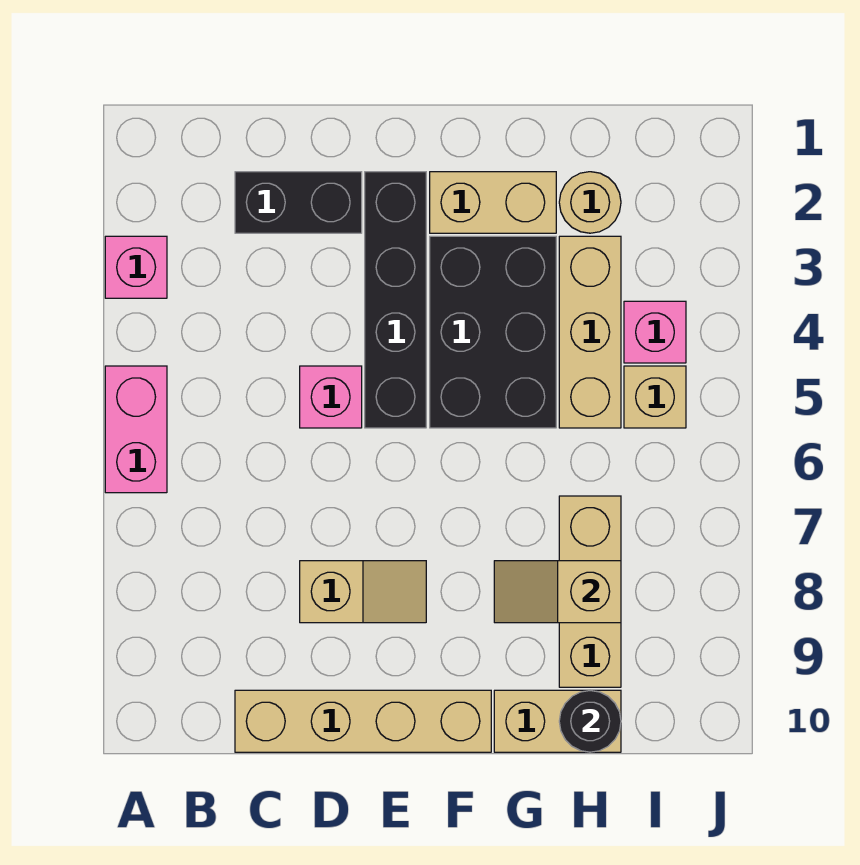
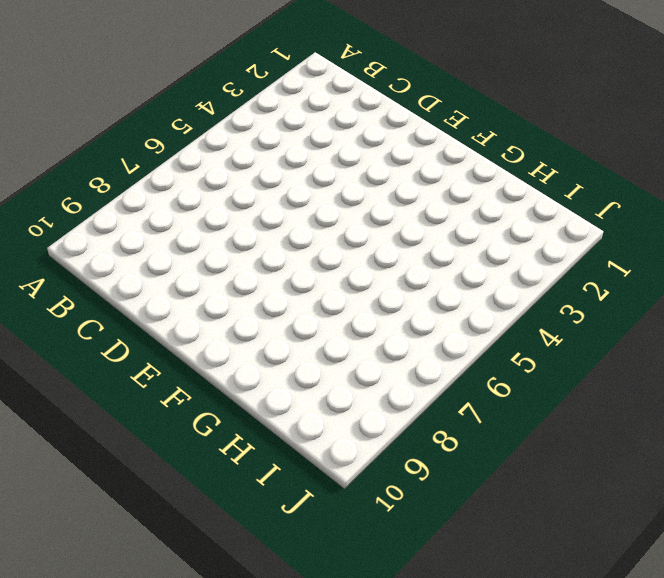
none -> pink 1x1 brick [105,236,167,298]
none -> pink 1x2 brick [105,366,167,493]
none -> black 1x2 brick [235,172,362,233]

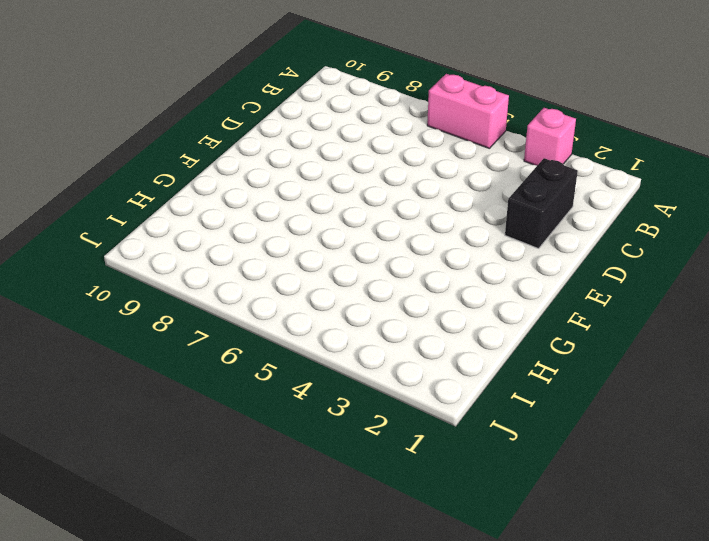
none -> tan 1x4 brick [235,690,491,752]
none -> pink 1x1 brick [300,366,362,428]
none -> tan 1x2 slope [300,561,426,623]

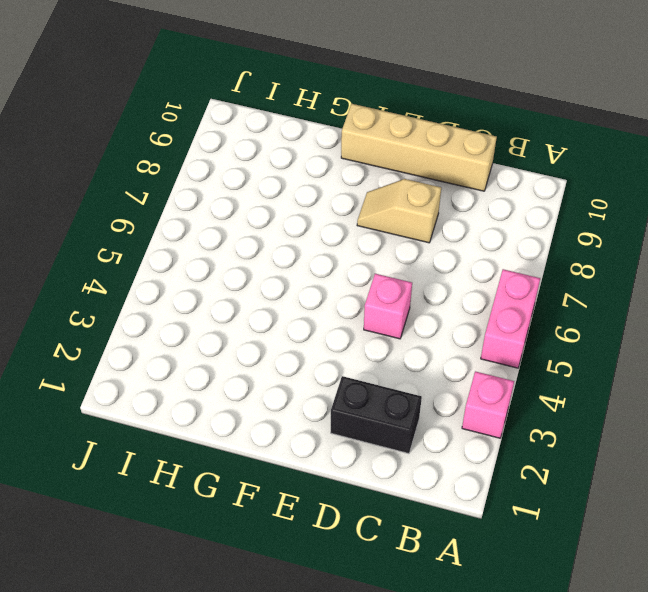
none -> black 1x4 brick [365,172,426,428]
none -> tan 1x2 brick [430,172,556,233]
none -> black 2x3 brick [430,236,556,428]

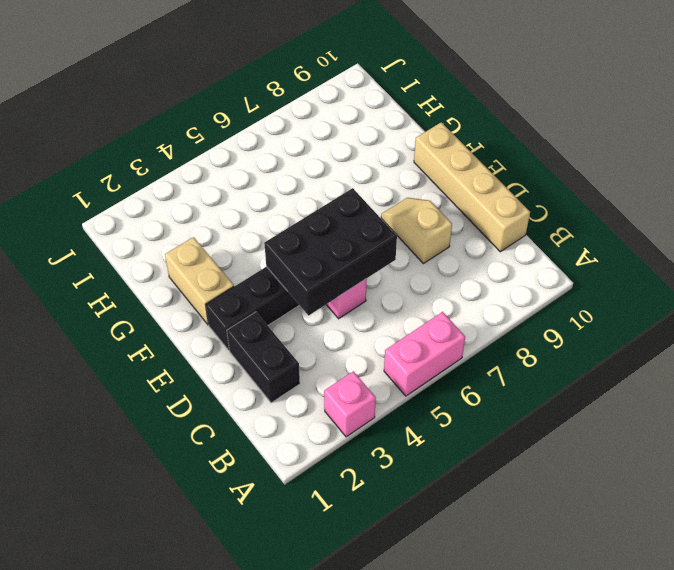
black 2x3 brick [264,188,397,315] -> black 2x3 brick moved to [430,236,556,428]
none -> tan 1x2 brick [494,690,621,752]
none -> tan 1x1 round brick [559,172,621,233]
none -> tan 1x3 brick [559,236,621,428]

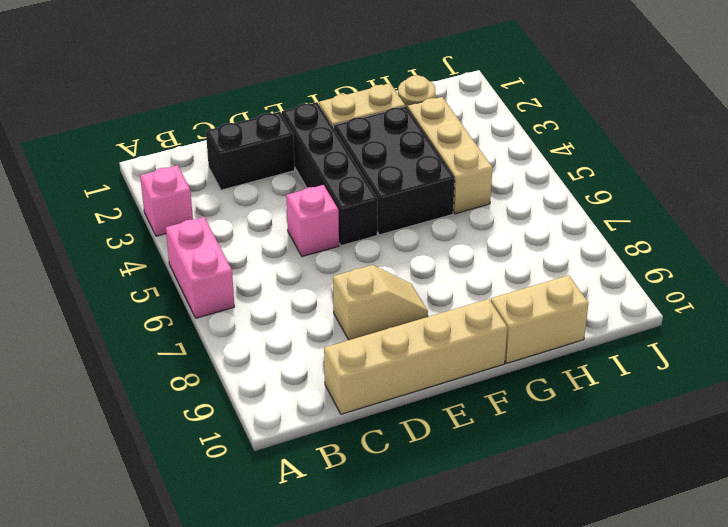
none -> tan 1x3 brick [559,496,621,687]
none -> pink 1x1 brick [624,301,686,363]
none -> tan 1x1 brick [624,366,686,428]

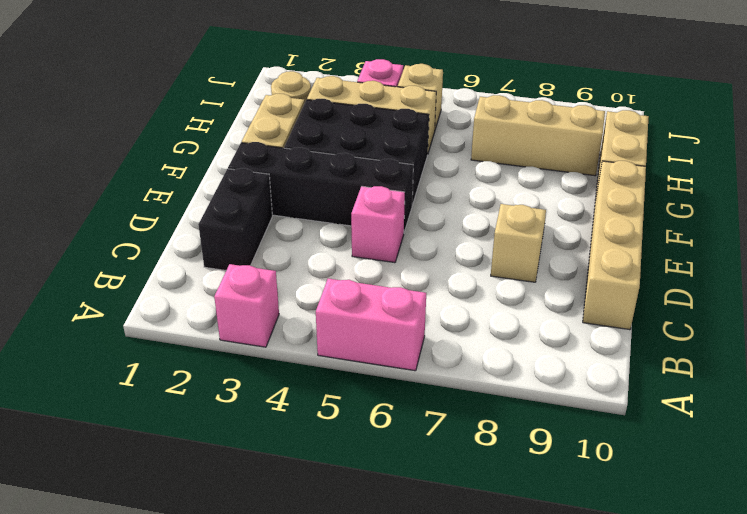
none -> tan 1x2 slope [494,561,621,623]
none -> black 1x1 round brick [559,690,621,752]

